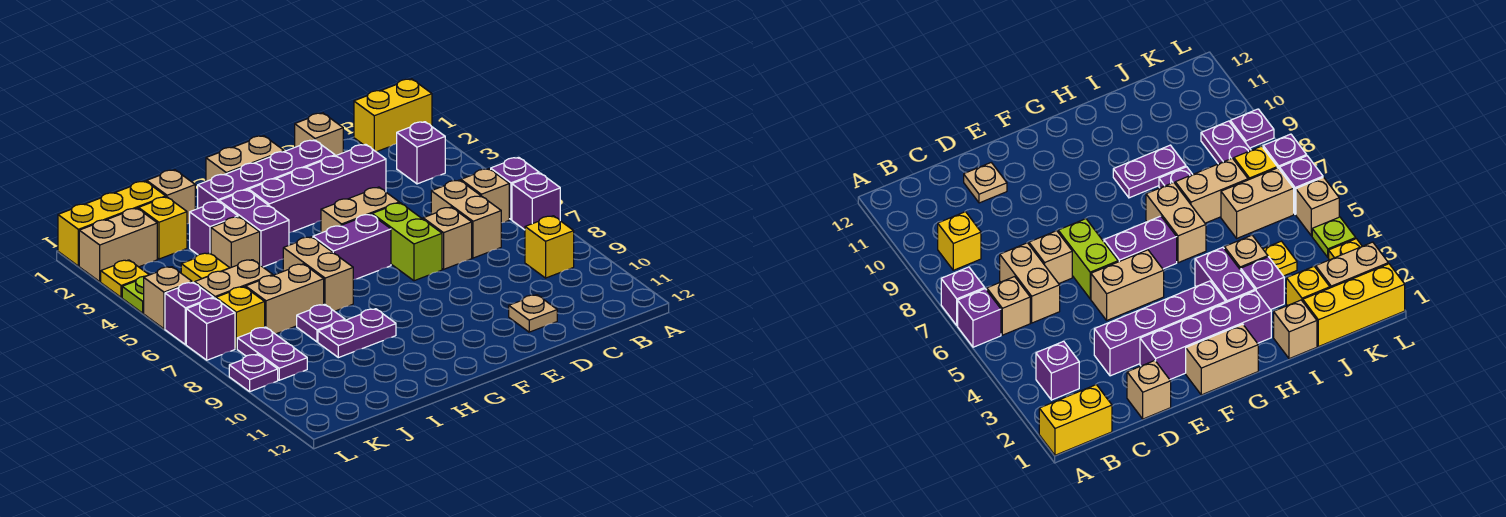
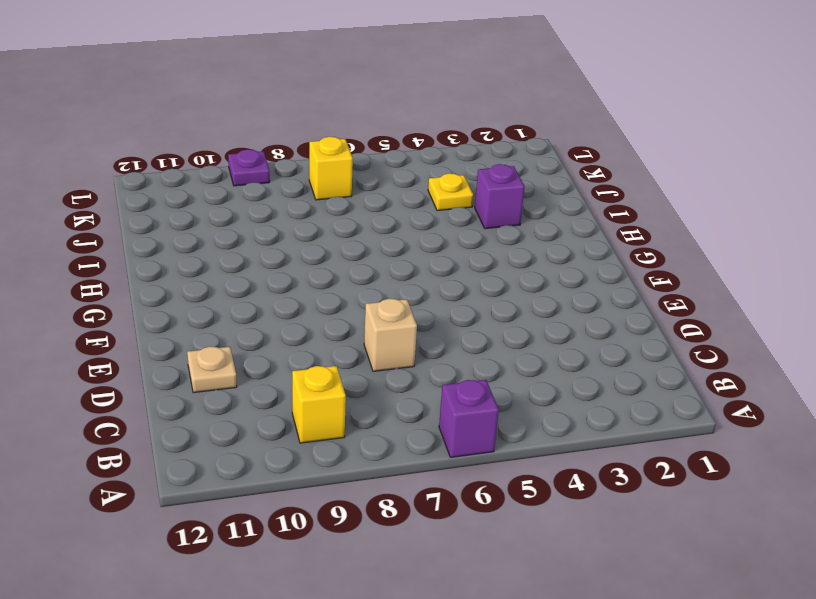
none -> yellow 1x2 brick [354,79,432,152]
none -> purple 1x1 brick [512,173,560,230]
none -> purple 1x1 brick [397,122,445,184]
none -> tan 1x1 brick [461,169,509,223]

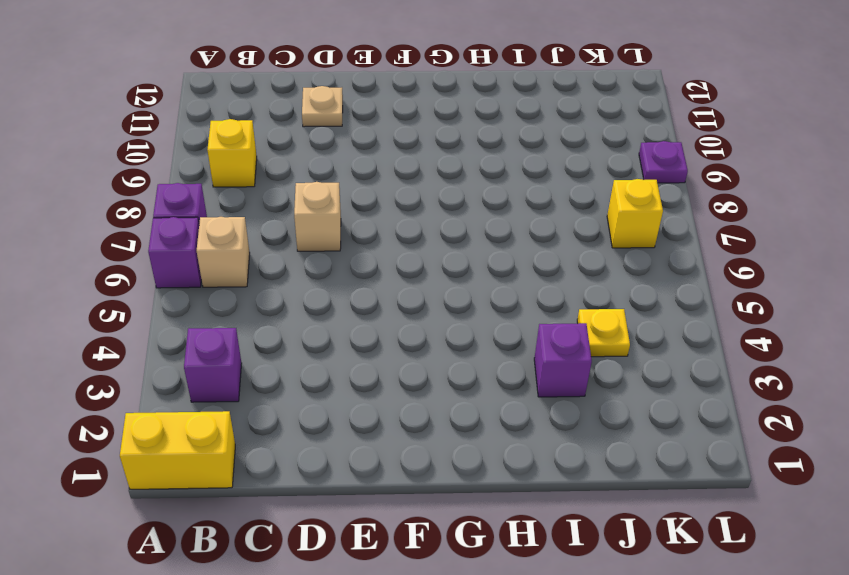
none -> tan 1x2 brick [431,180,501,258]
none -> tan 1x1 brick [295,113,343,156]
none -> purple 1x4 brick [249,144,386,232]
none -> purple 1x4 brick [198,140,335,208]

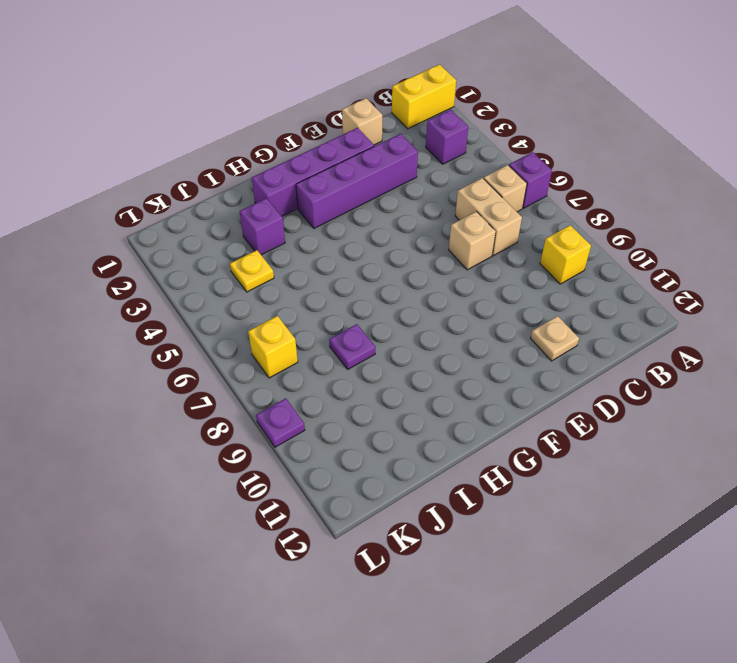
none -> purple 1x1 brick [512,173,560,230]
none -> tan 1x2 brick [321,187,399,233]
none -> lime 1x2 brick [372,203,442,281]
none -> tan 1x2 brick [206,136,284,181]

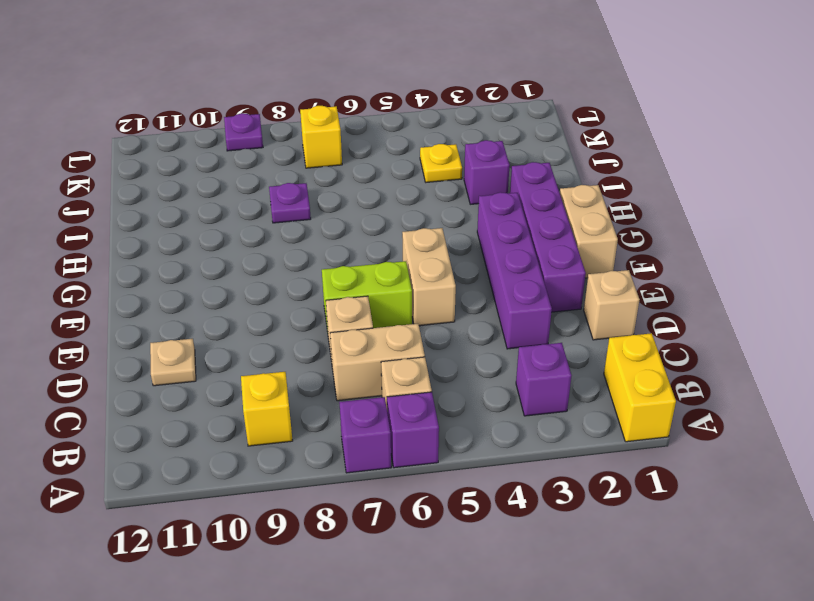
none -> purple 1x2 brick [313,214,391,280]
none -> purple 1x2 brick [219,190,289,267]
none -> tan 1x2 brick [283,237,353,311]
none -> purple 1x2 plate [318,309,396,358]

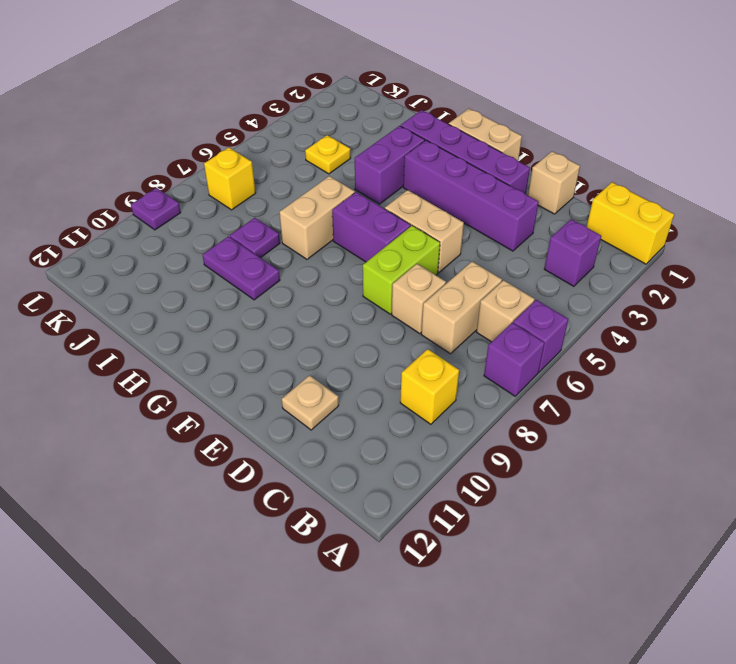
none -> tan 1x1 brick [147,170,195,224]
none -> purple 1x1 brick [190,201,238,255]
none -> tan 1x1 brick [211,217,260,268]
none -> tan 1x2 brick [246,264,324,334]

